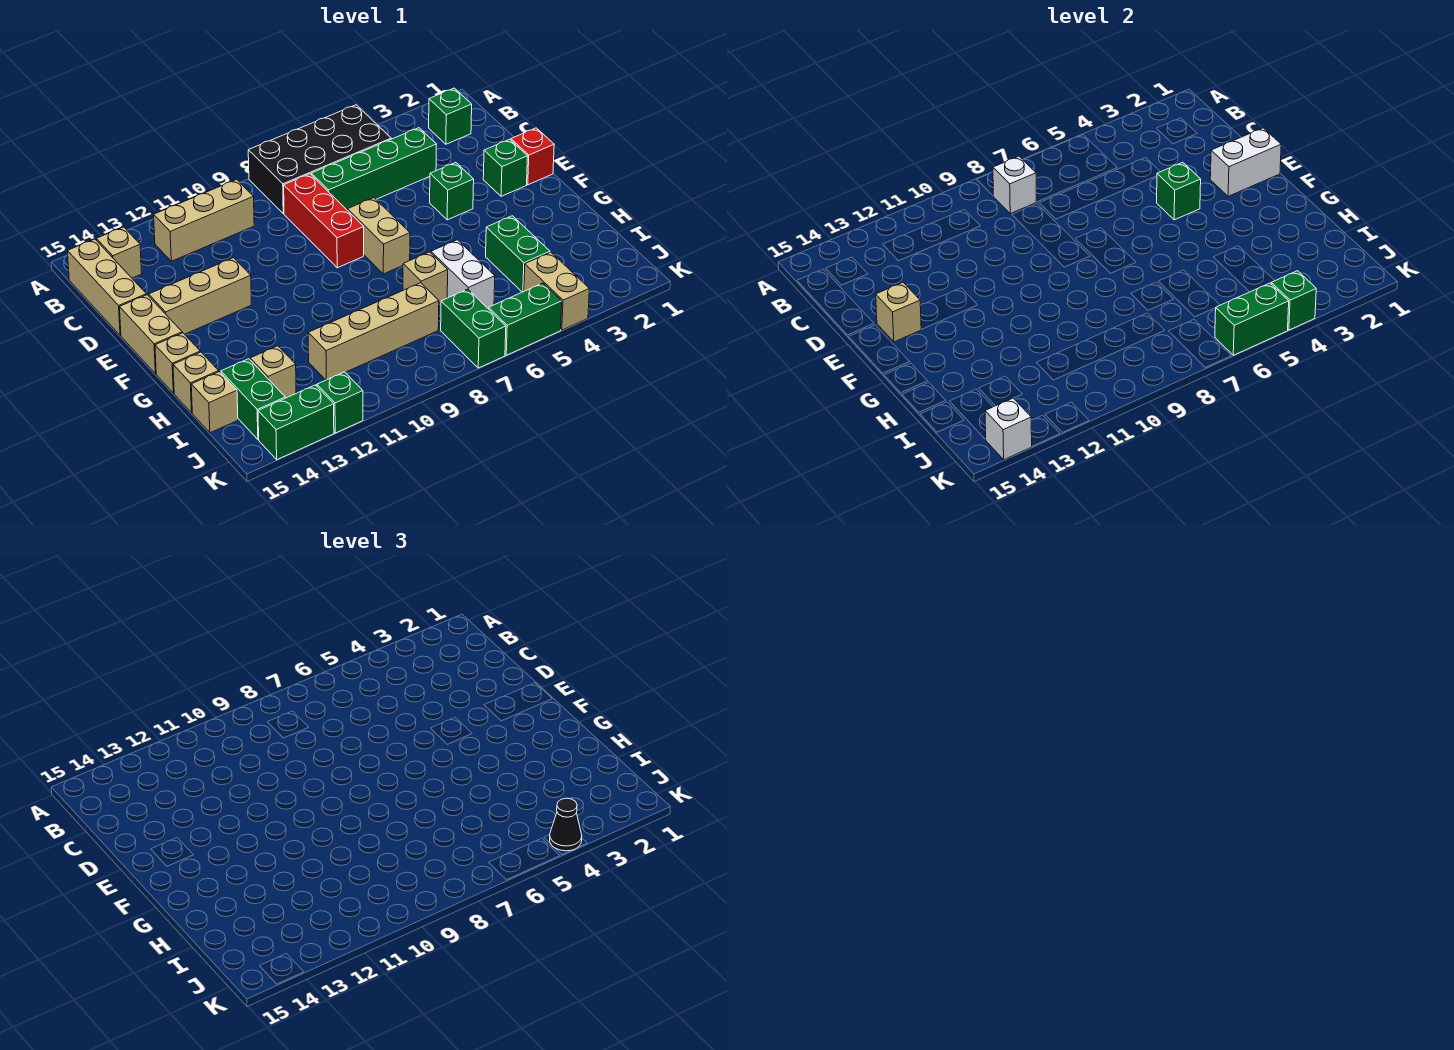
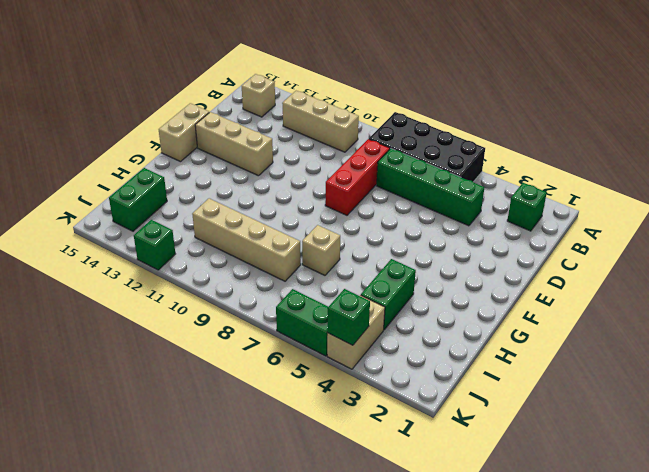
none -> tan 1x3 brick [68,239,146,336]
none -> red 1x1 brick [511,128,554,185]
none -> green 1x1 brick [483,139,528,196]
none -> green 1x1 brick [430,162,474,220]

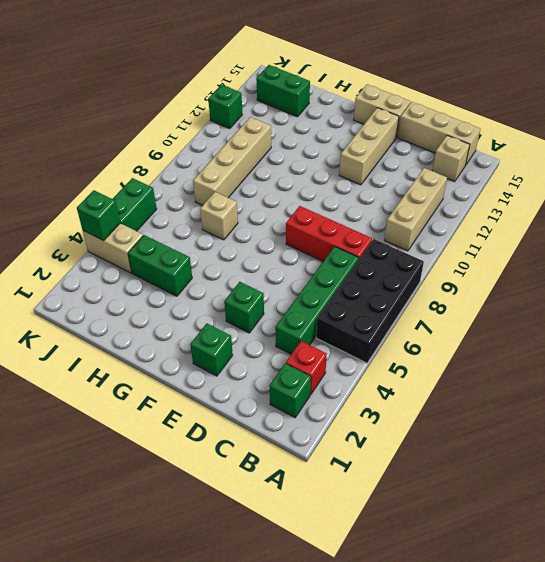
red 1x1 brick [286,341,327,394] -> red 1x1 brick moved to [511,128,554,185]
none -> tan 1x2 brick [348,198,410,274]
none -> tan 1x1 brick [155,333,200,393]
none -> white 1x2 brick [431,240,495,308]
none -> tan 1x1 brick [173,352,219,413]

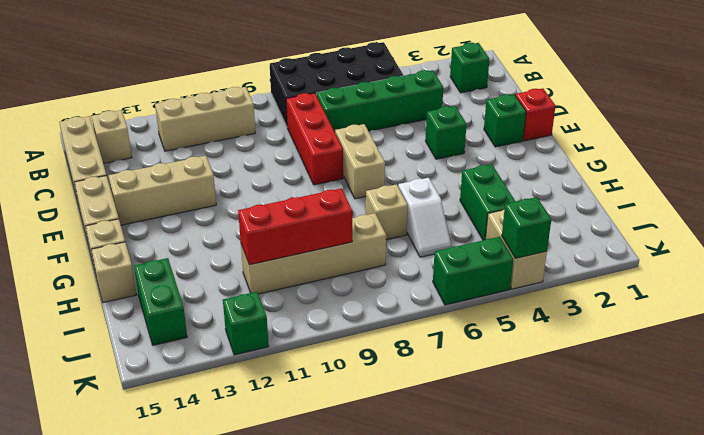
white 1x2 slope [398,178,451,257] -> white 1x2 brick [431,240,495,308]
red 1x3 brick [238,188,352,265] -> none
none -> tan 1x1 brick [250,346,296,398]
none -> tan 1x1 brick [191,372,238,433]
none -> green 1x2 brick [441,289,506,368]
none -> green 1x2 brick [258,385,334,460]

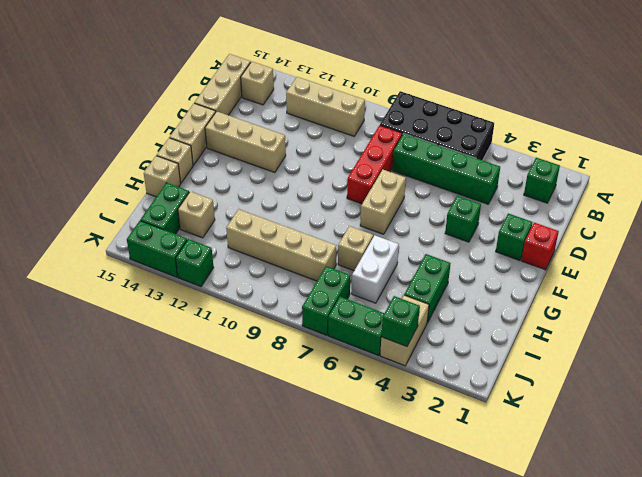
none -> tan 1x1 brick [191,372,238,433]
none -> white 1x1 brick [993,156,1036,214]
none -> white 1x2 brick [1210,128,1281,196]
none -> green 1x1 brick [1157,162,1201,220]

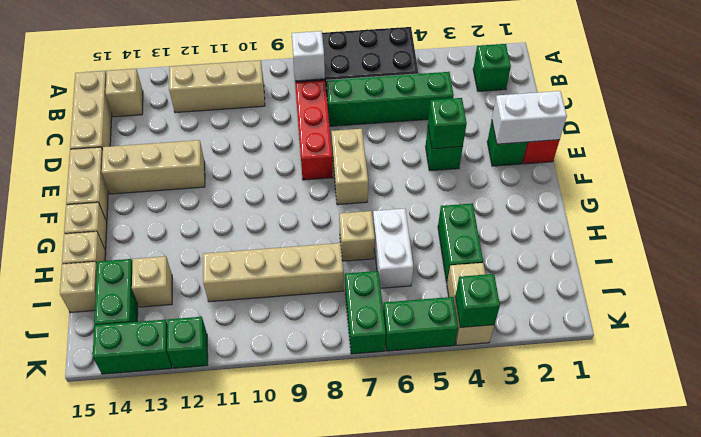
none -> tan 1x1 brick [876,282,921,342]
none -> green 1x2 brick [1215,283,1289,355]
none -> white 1x1 brick [985,398,1032,460]
none -> black 1x1 cone [550,798,582,851]

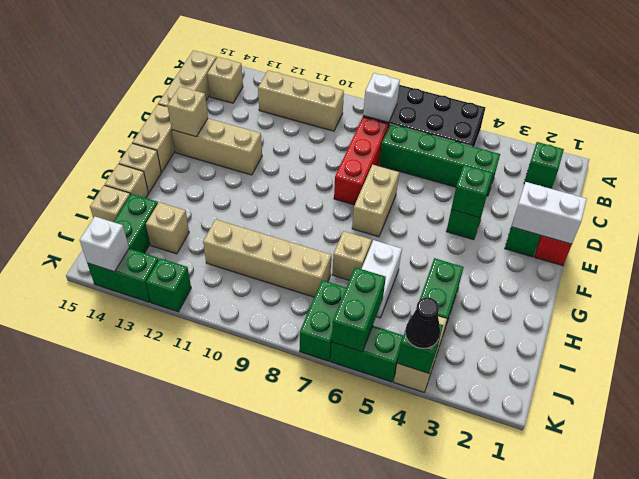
green 1x2 brick [332,267,386,352] -> green 1x2 brick turned to [1215,283,1289,355]

